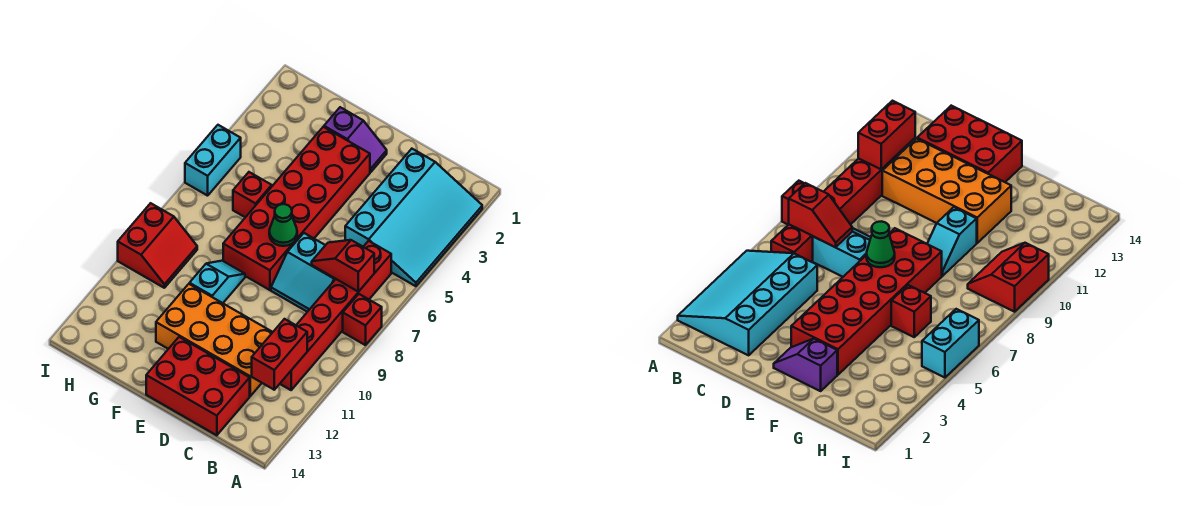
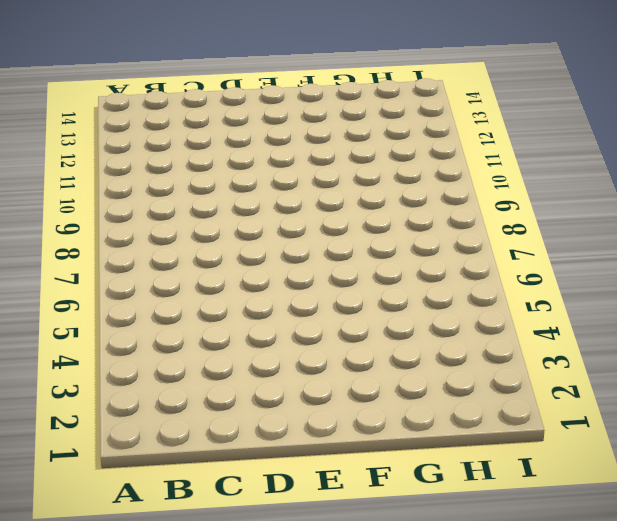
none -> cyan 3x4 slope [345,149,482,286]
none -> red 1x1 brick [343,294,382,345]
none -> red 1x6 brick [280,241,391,390]

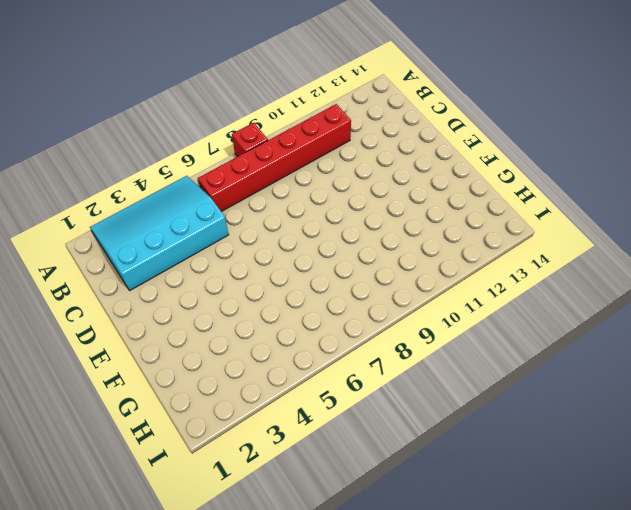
none -> cyan 2x2 slope [271,233,335,312]
none -> orange 2x4 brick [156,284,273,396]
none -> red 2x3 brick [146,337,250,435]

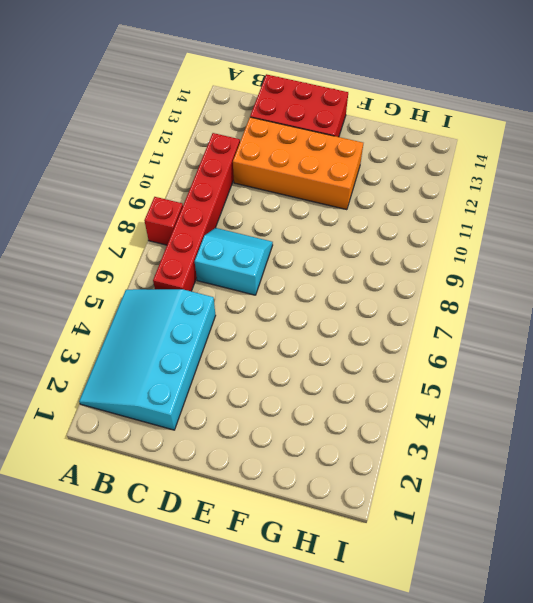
none -> purple 1x2 slope [324,107,387,172]
none -> red 2x6 brick [223,127,370,290]
none -> cyan 1x2 slope [190,261,245,303]

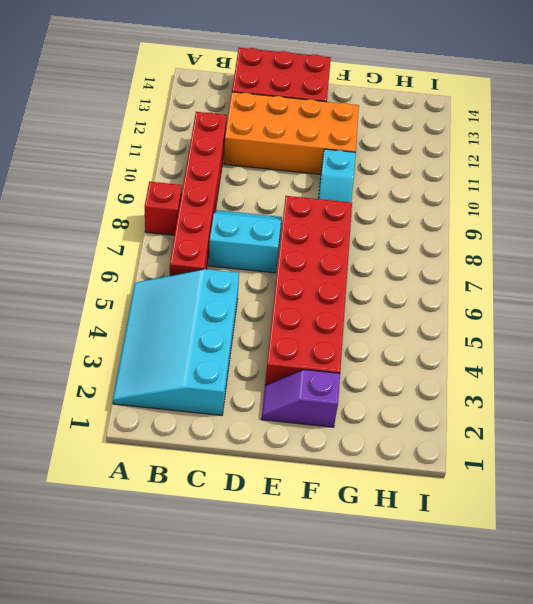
none -> red 1x1 brick [233,172,272,217]
none -> red 2x2 slope [118,203,197,288]
none -> cyan 1x2 brick [185,125,241,196]

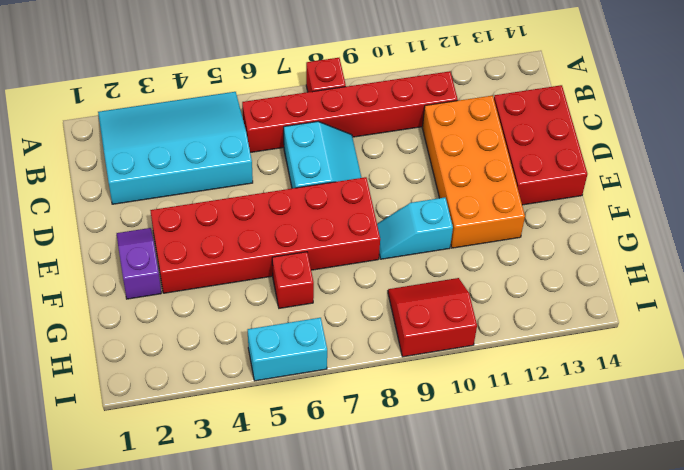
none -> red 1x2 slope [312,240,374,292]
none -> red 1x2 brick [252,319,307,390]
none -> green 1x1 cone [269,204,297,246]

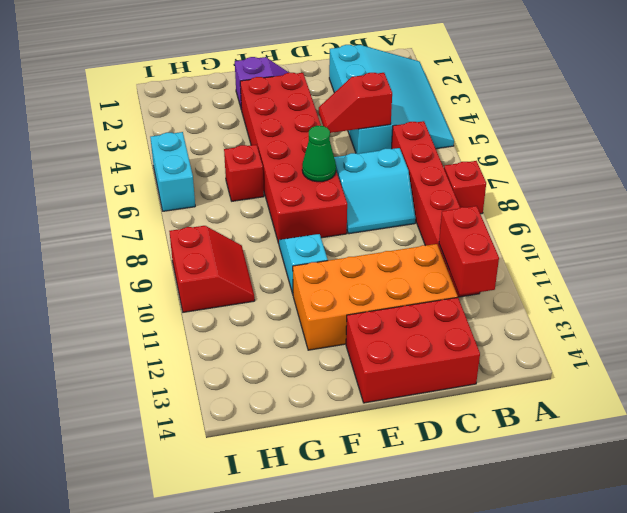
red 1x2 slope [319,73,392,133] -> red 1x2 slope moved to [312,240,374,292]

